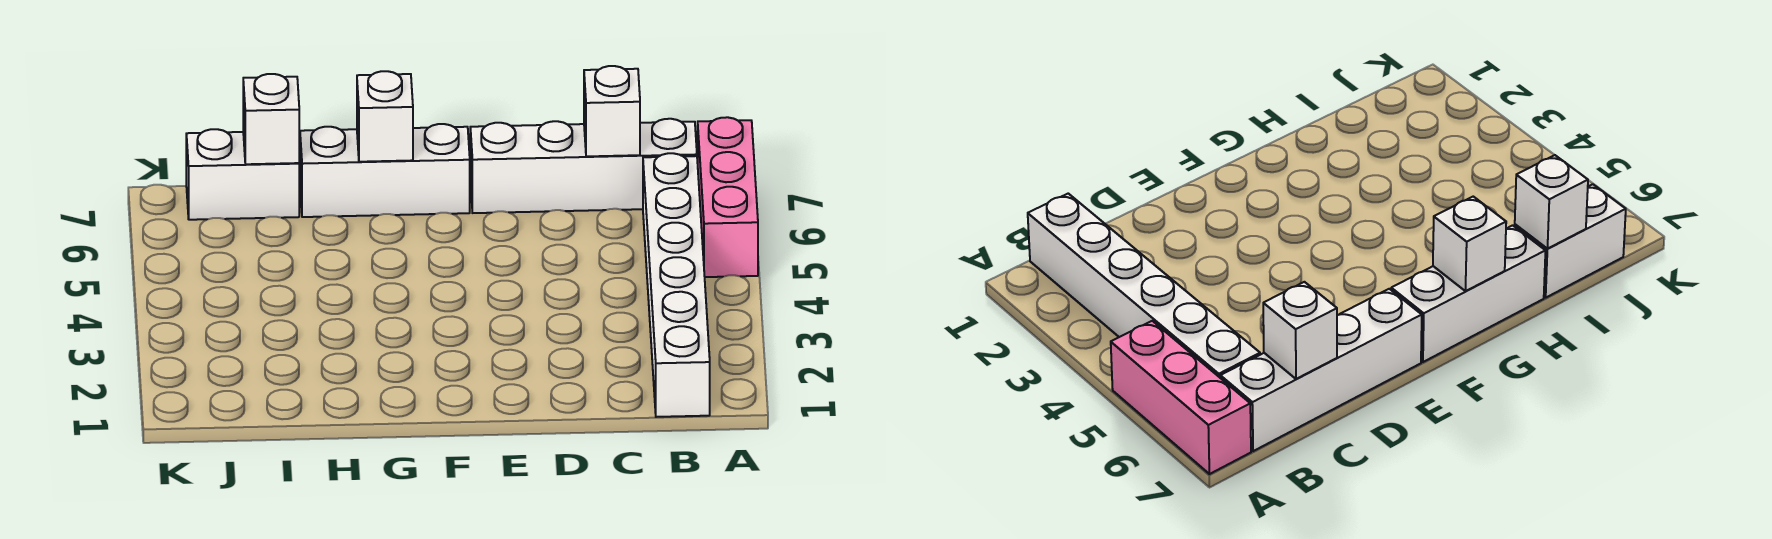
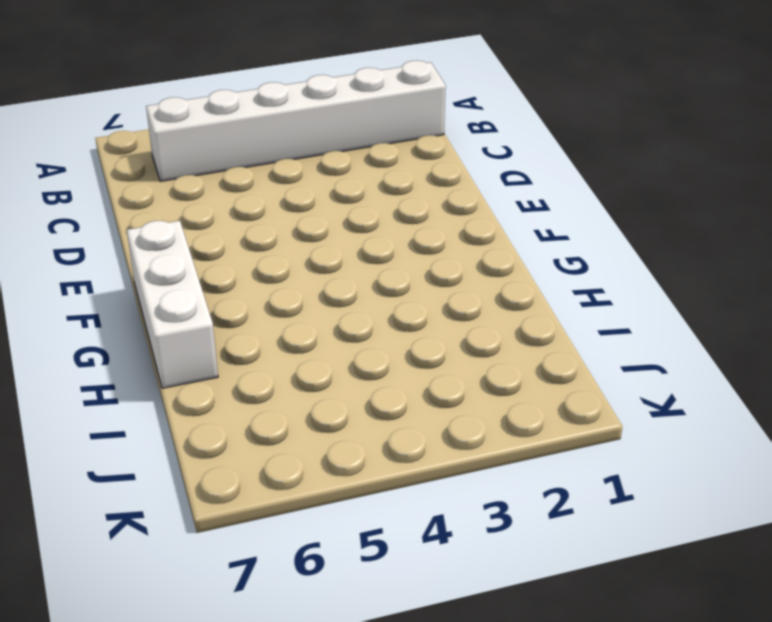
none -> pink 1x3 brick [698,117,758,277]
none -> white 1x4 brick [470,119,697,213]

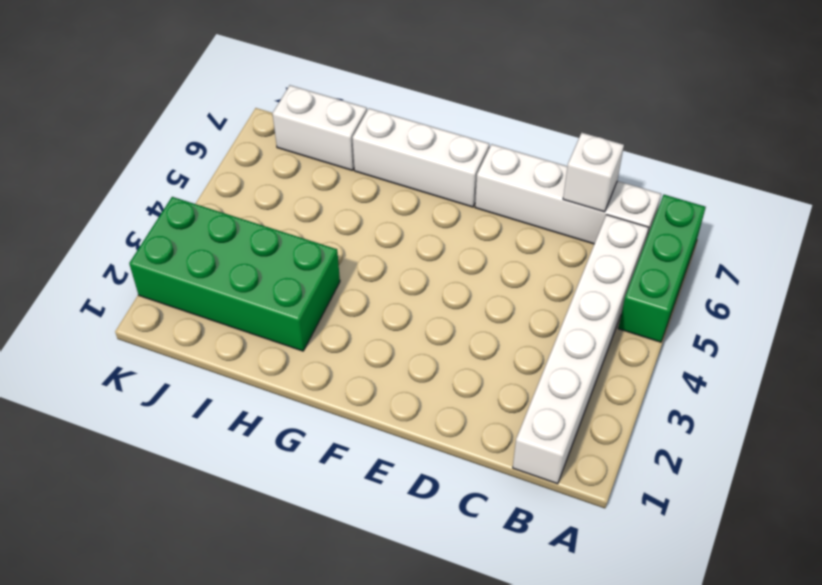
green 1x3 brick [618,195,706,342] -> pink 1x3 brick [698,117,758,277]
green 2x4 brick [129,197,340,351] -> none
none -> white 1x1 brick [357,71,413,162]
none -> white 1x1 brick [243,74,299,164]

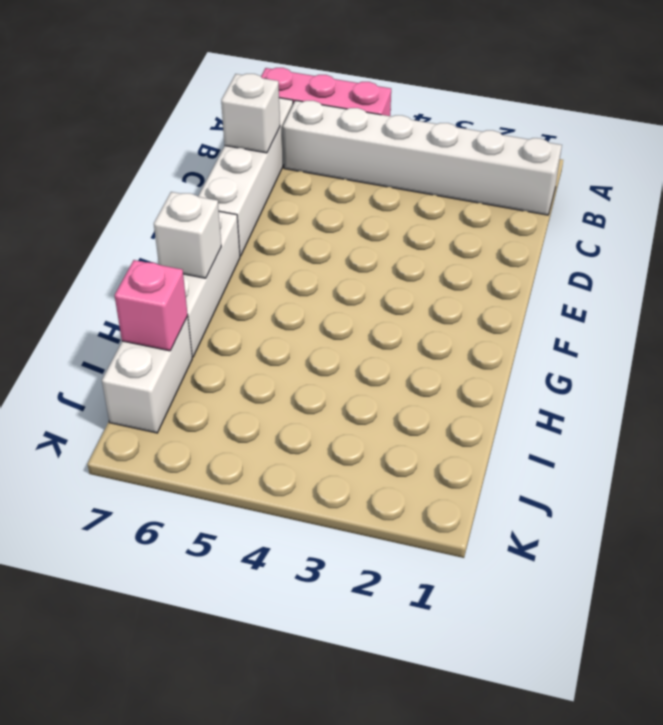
pink 1x1 brick [115,260,188,351] -> white 1x1 brick [243,74,299,164]

